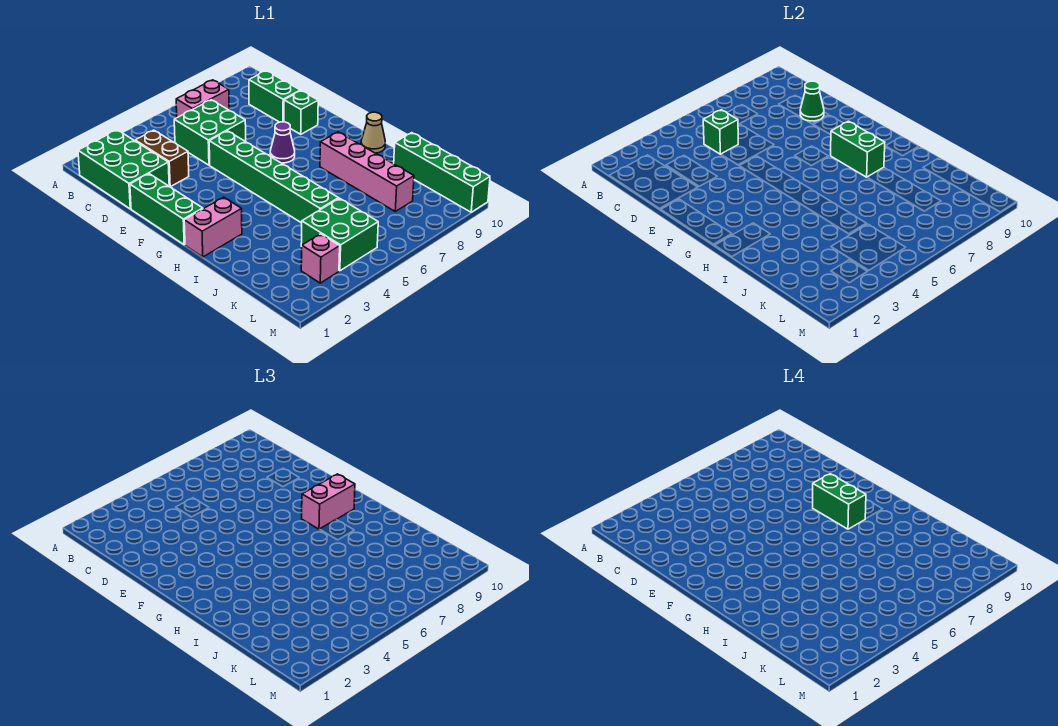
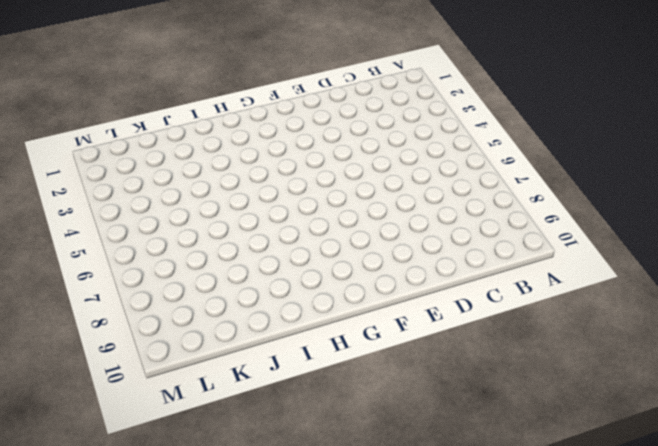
none -> green 2x3 brick [78,130,169,209]
none -> pink 1x2 brick [176,80,229,118]
none -> brown 1x2 brick [135,130,189,187]

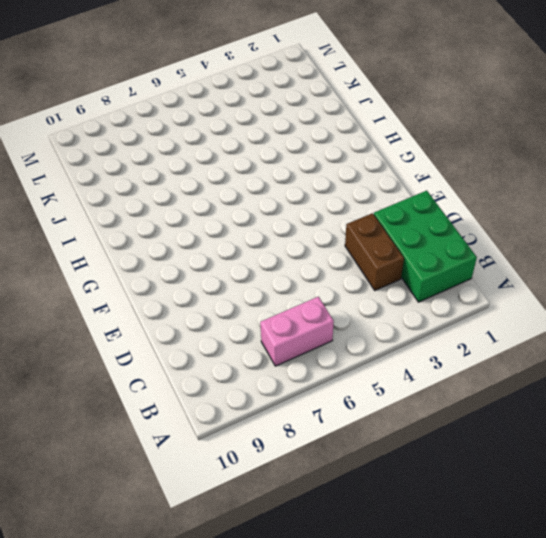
none -> green 2x2 brick [174,100,246,165]
none -> green 1x2 brick [249,71,300,122]
none -> green 1x3 brick [130,174,203,245]

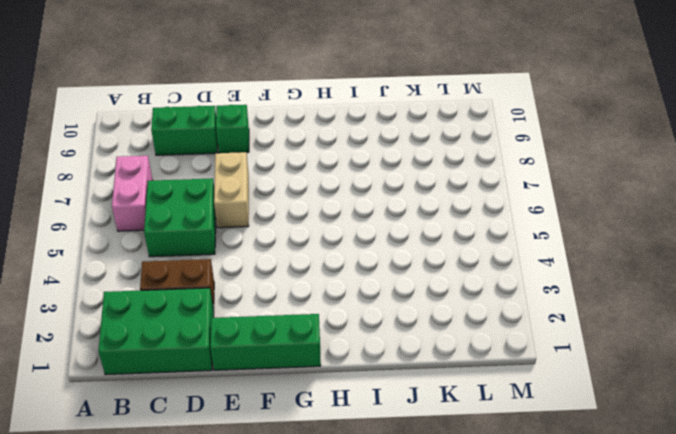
tan 1x2 brick [214,152,249,228] -> none
none -> green 1x6 brick [209,131,339,223]
none -> purple 1x1 cone [270,122,295,163]
none -> pink 1x2 brick [184,197,242,257]

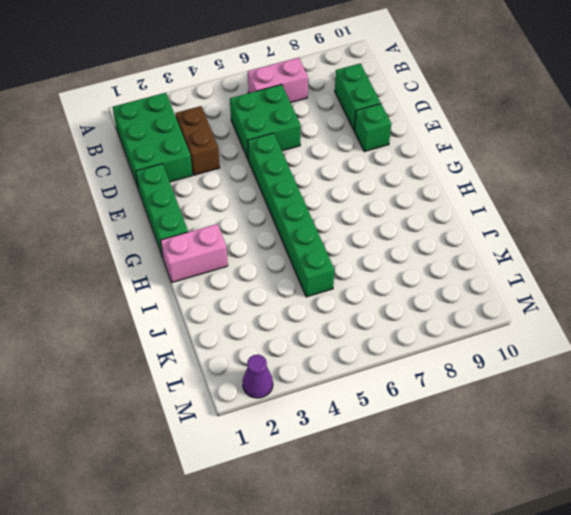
purple 1x1 cone [243,355,273,398] -> purple 1x1 cone moved to [270,122,295,163]
none -> pink 1x4 brick [320,132,414,211]
none -> tan 1x1 cone [361,112,385,153]
none -> green 1x4 brick [394,133,490,212]

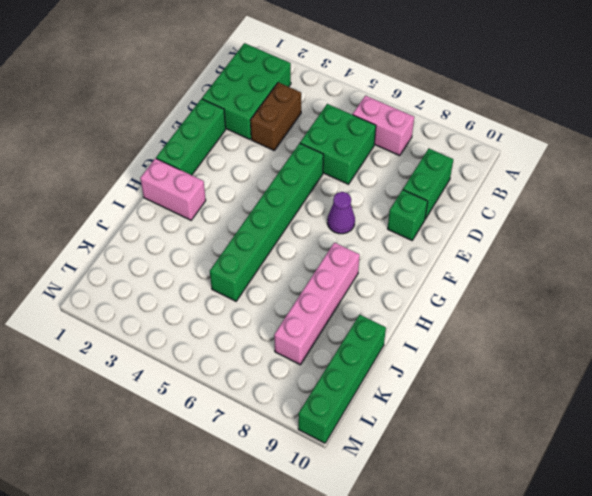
none -> tan 1x1 cone [361,112,385,153]
none -> green 2x2 brick [301,198,378,271]
none -> pink 1x1 brick [301,234,340,283]

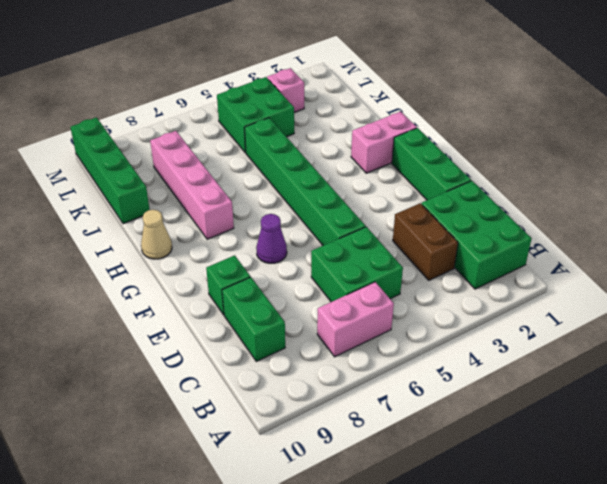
none -> green 1x1 brick [703,110,738,154]
none -> green 1x1 cone [800,81,824,121]
none -> green 1x2 brick [831,121,885,177]

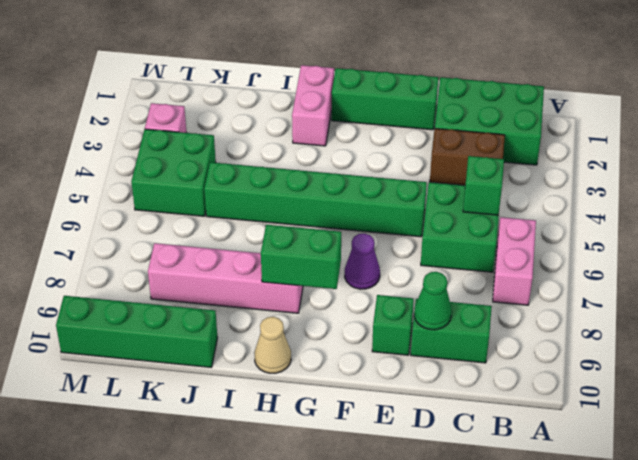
none -> pink 1x2 brick [302,474,355,529]
none -> green 1x2 brick [813,474,866,529]

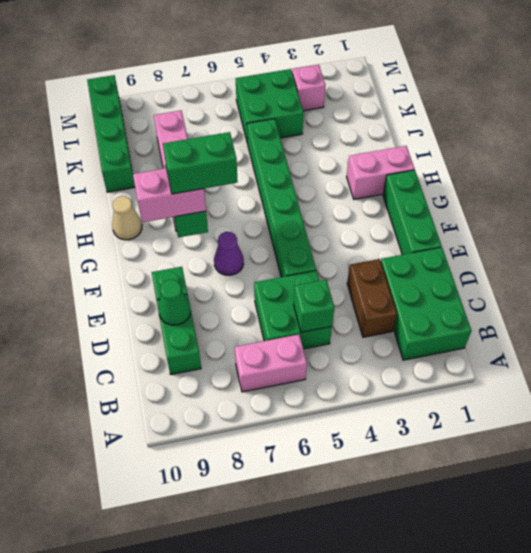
green 1x2 brick [163,132,238,194] -> green 1x2 brick turned to [813,474,866,529]

